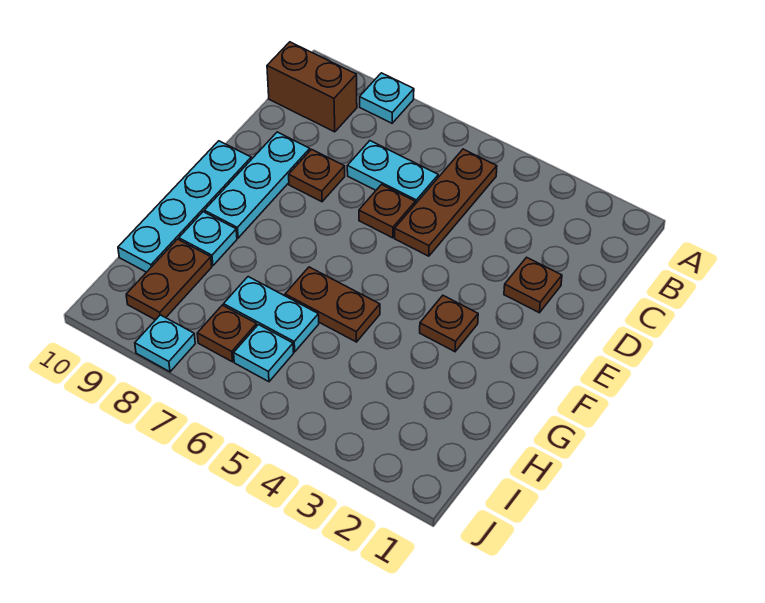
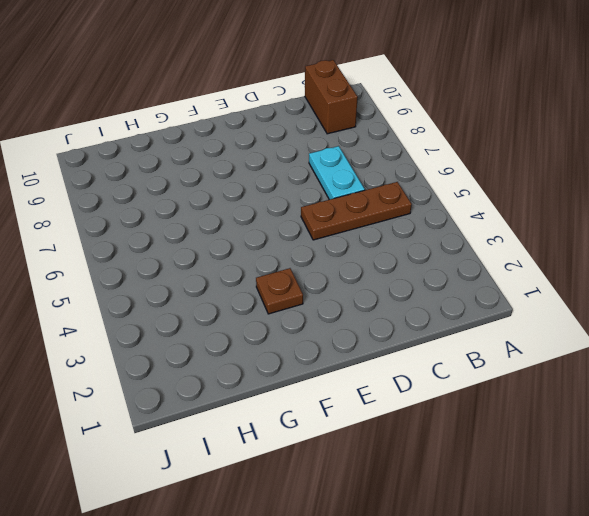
none -> cyan 1x1 plate [360,73,414,123]
none -> brown 1x1 plate [504,257,562,313]
none -> brown 1x1 plate [359,185,415,238]

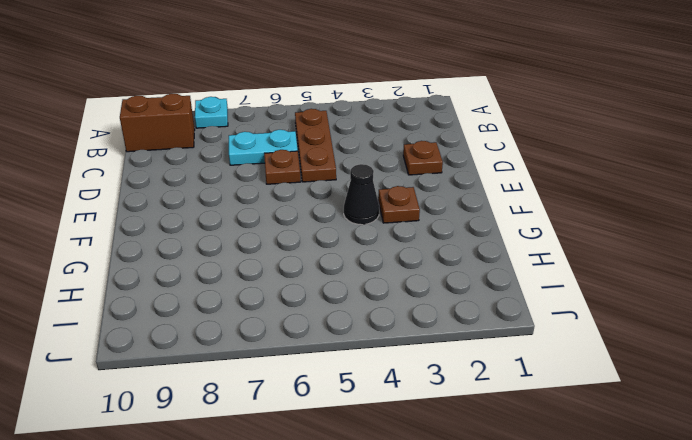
black 1x1 cone [344,164,379,225] -> none
none -> brown 1x1 plate [289,149,345,202]
none -> cyan 1x3 plate [204,132,310,238]
none -> cyan 1x4 plate [118,141,251,272]

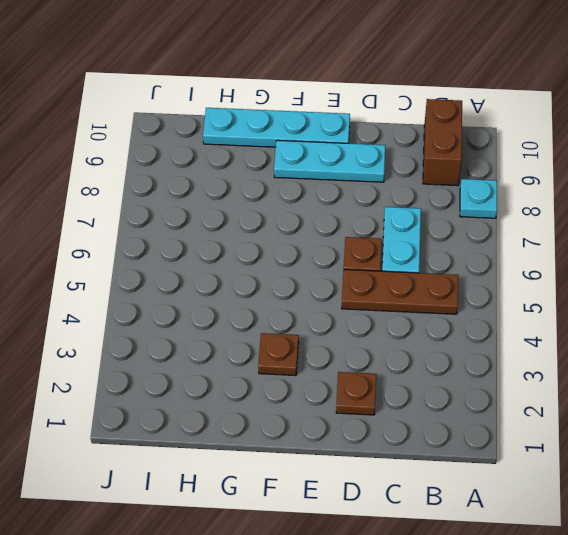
none -> brown 1x1 plate [289,149,345,202]
none -> brown 1x2 plate [285,267,380,342]
none -> cyan 1x1 plate [179,212,237,266]

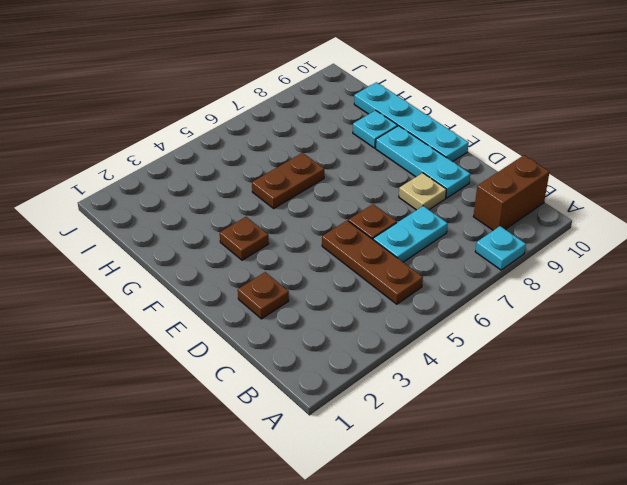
tan 1x1 plate [399,173,446,210] -> brown 1x1 plate [289,149,345,202]
none -> cyan 1x2 plate [224,277,319,352]
none -> brown 1x2 plate [126,239,212,320]
none -> cyan 1x1 plate [234,325,294,382]

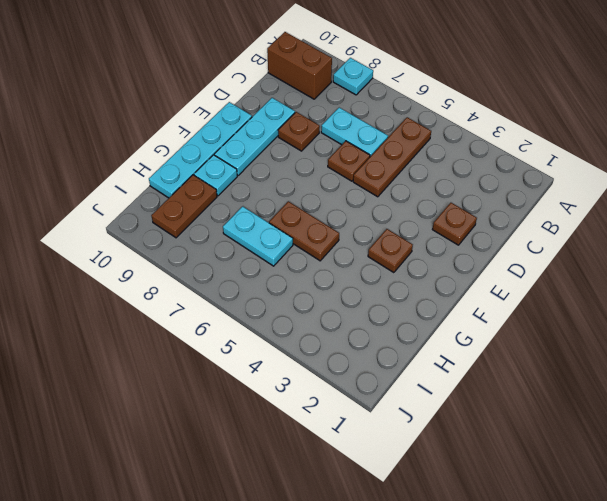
none -> cyan 1x1 plate [234,325,294,382]
none -> brown 1x1 plate [197,305,257,362]
none -> cyan 1x1 plate [135,315,195,372]

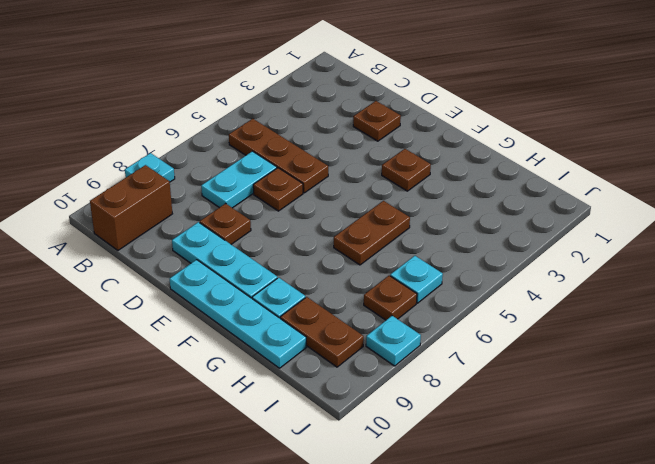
none -> cyan 1x2 plate [224,277,319,352]

